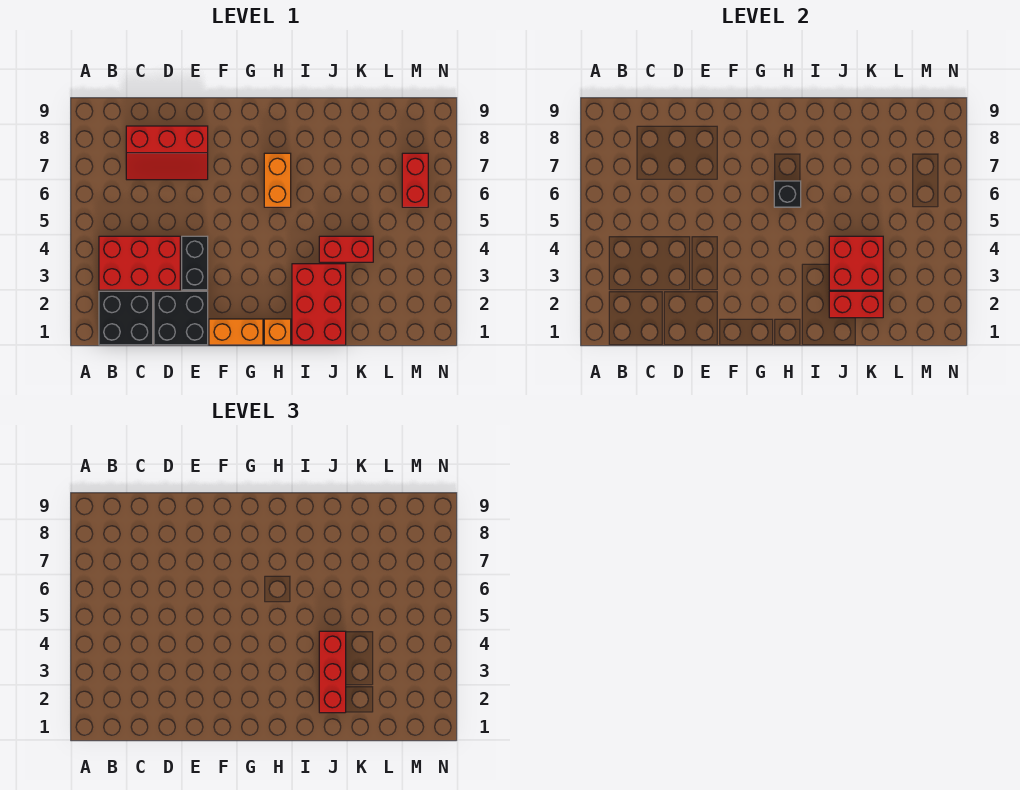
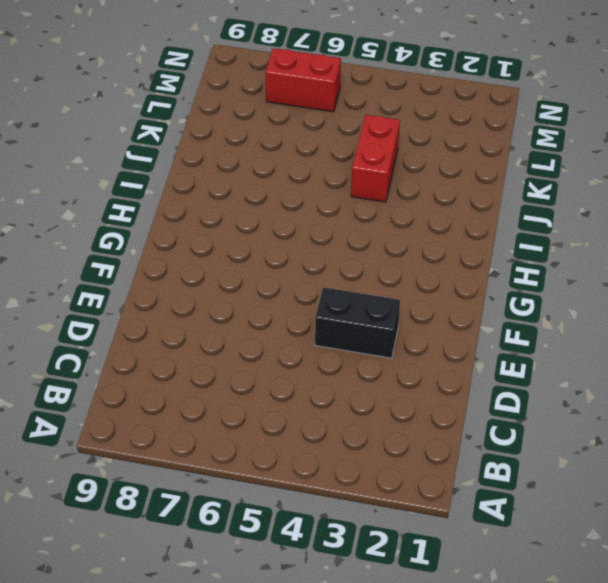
none -> black 2x2 brick [99,291,153,345]
none -> red 2x3 brick [99,236,180,290]
none -> red 2x3 slope [126,126,208,180]

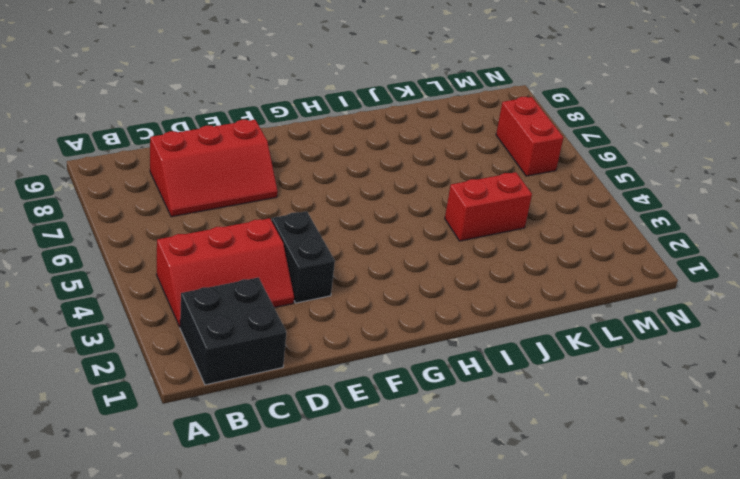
red 2x3 slope [156,218,294,327] -> red 2x3 brick [99,236,180,290]
none -> black 2x2 brick [154,291,208,345]
none -> orange 1x2 brick [209,319,263,345]
none -> orange 1x1 brick [264,319,291,345]

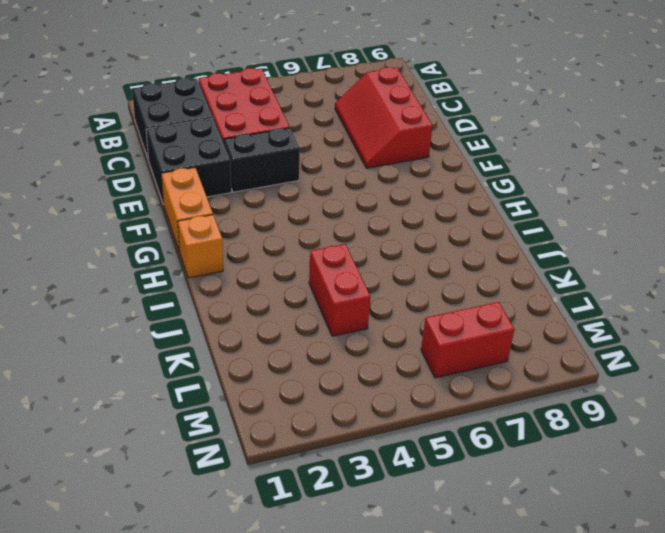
none -> orange 1x2 brick [264,153,291,207]
none -> red 2x3 brick [292,264,346,345]
none -> black 1x1 brick [774,181,801,207]

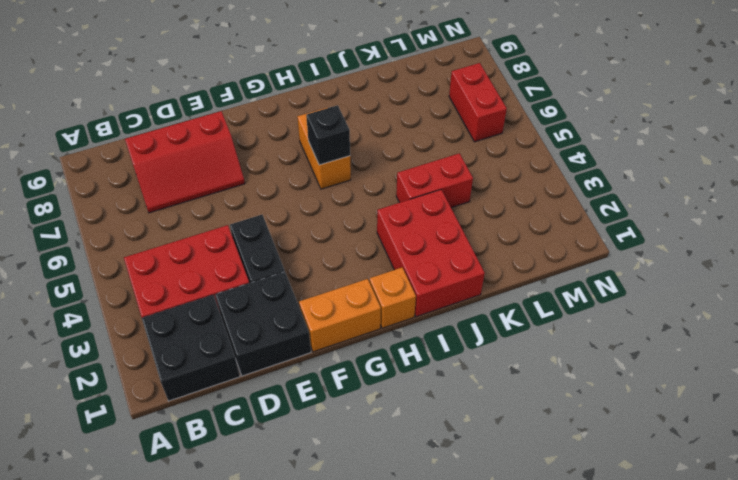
none -> red 1x2 brick [829,291,883,318]
none -> red 2x2 brick [829,236,883,290]
none -> red 1x3 brick [319,631,346,713]

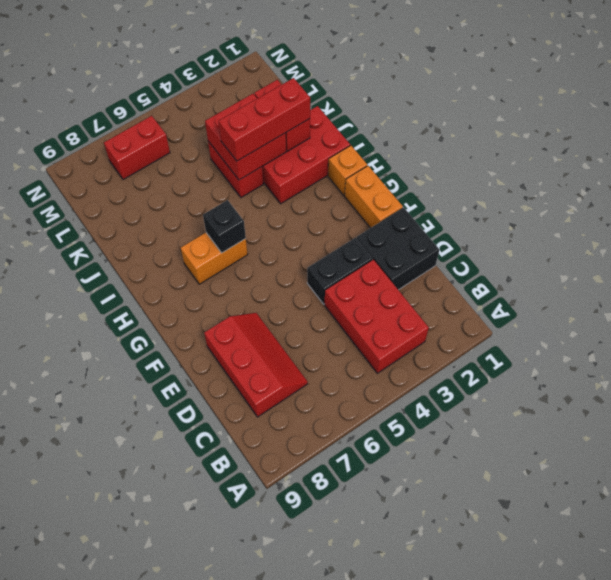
none -> black 2x2 brick [99,291,153,345]

